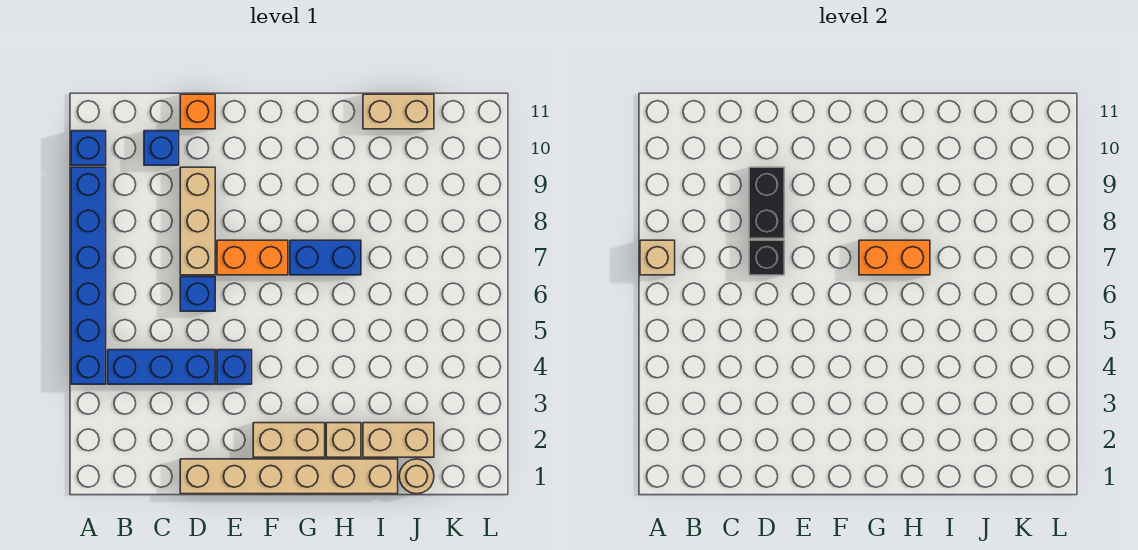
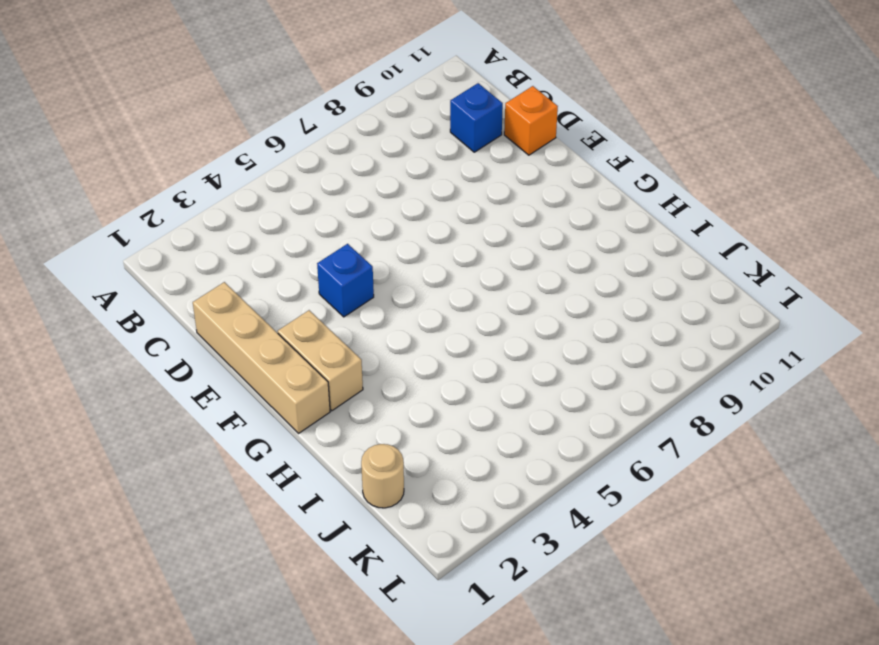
tan 1x4 brick [193,282,330,433] -> tan 1x6 brick [180,459,398,494]
none -> blue 1x6 brick [71,167,106,384]
none -> blue 1x1 brick [71,131,106,165]
none -> blue 1x3 brick [108,350,215,384]

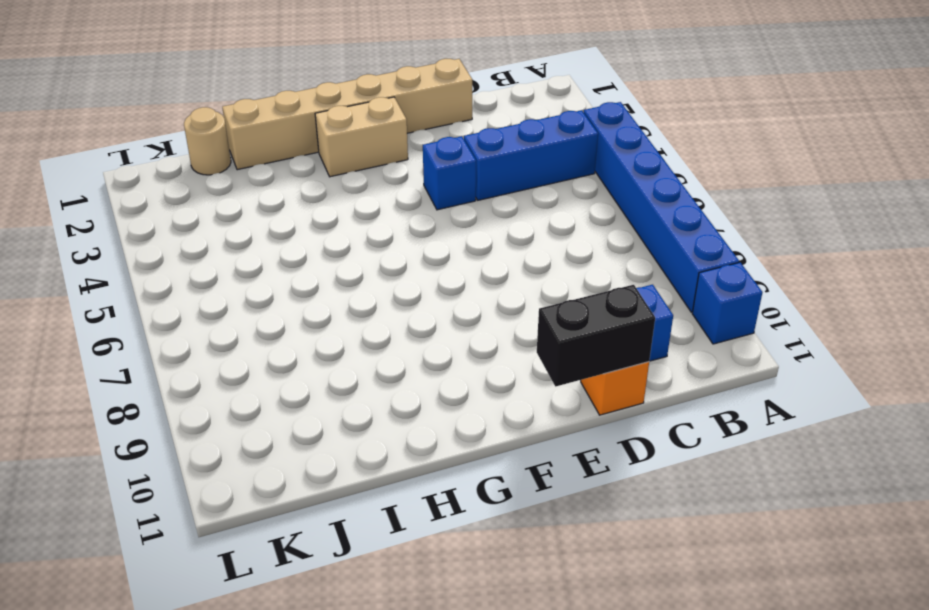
black 1x2 brick [537,285,655,387] -> black 1x2 brick turned to [749,167,784,238]
none -> blue 1x1 brick [180,277,215,311]
none -> tan 1x3 brick [180,167,215,275]
none -> orange 1x2 brick [217,240,288,275]

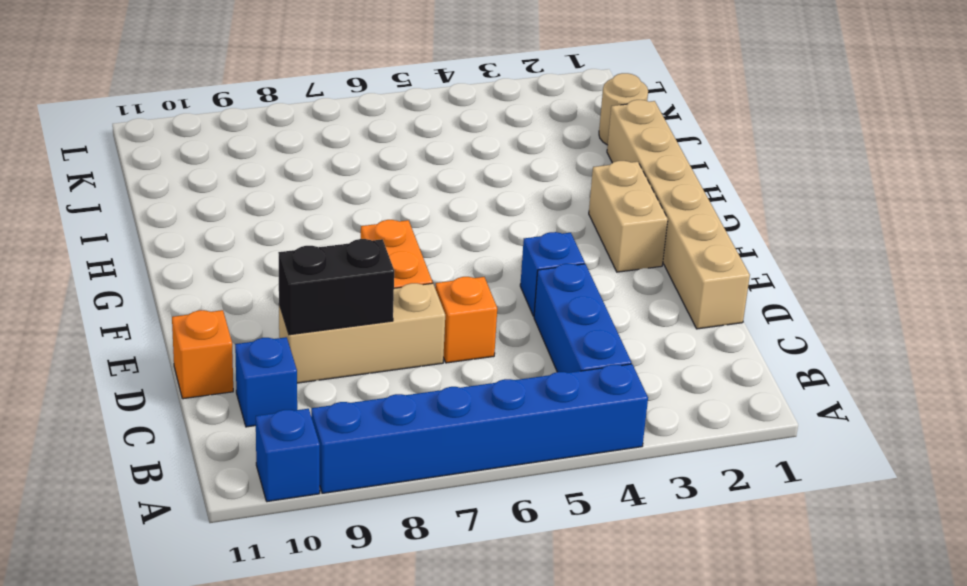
orange 1x1 brick [435,277,497,363] -> blue 1x1 brick [180,277,215,311]
none -> blue 1x2 brick [290,240,361,275]
none -> tan 1x1 brick [326,423,361,457]
none -> tan 1x2 brick [363,423,434,457]

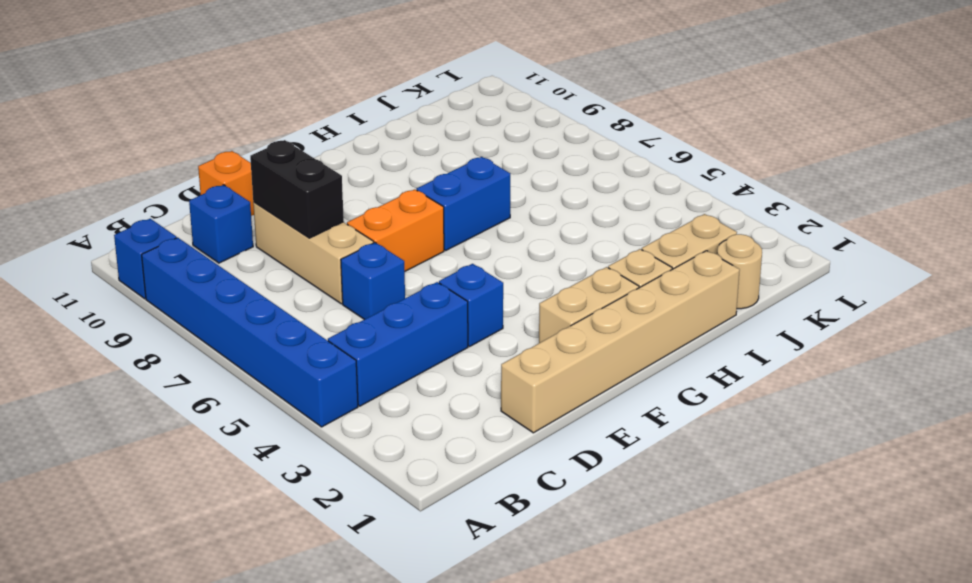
none -> tan 1x2 brick [363,94,434,129]
none -> tan 1x1 brick [640,240,675,275]
none -> black 1x1 brick [749,240,784,275]

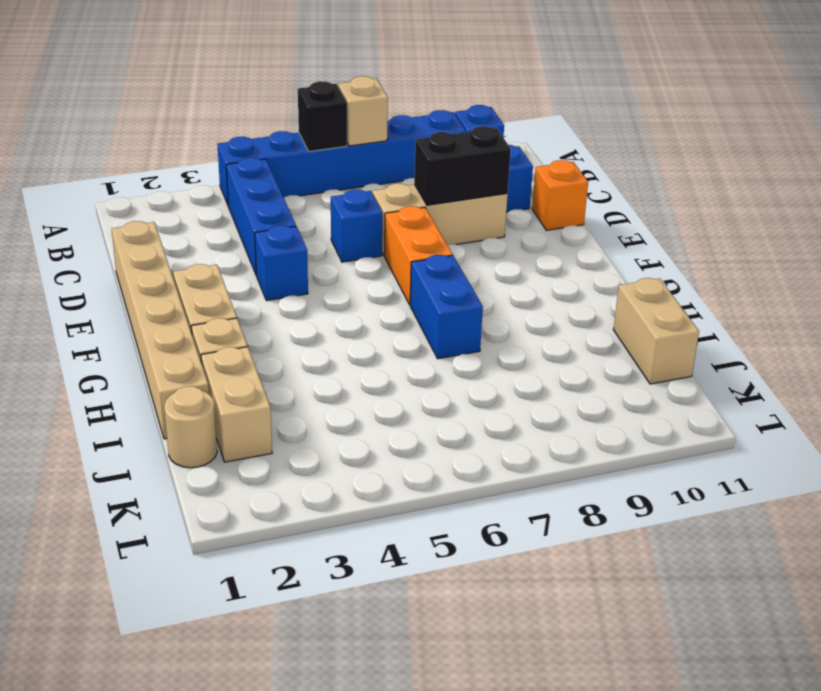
black 1x1 brick [298,81,347,151] -> black 1x1 brick moved to [749,240,784,275]
none -> orange 1x2 brick [859,240,930,275]

